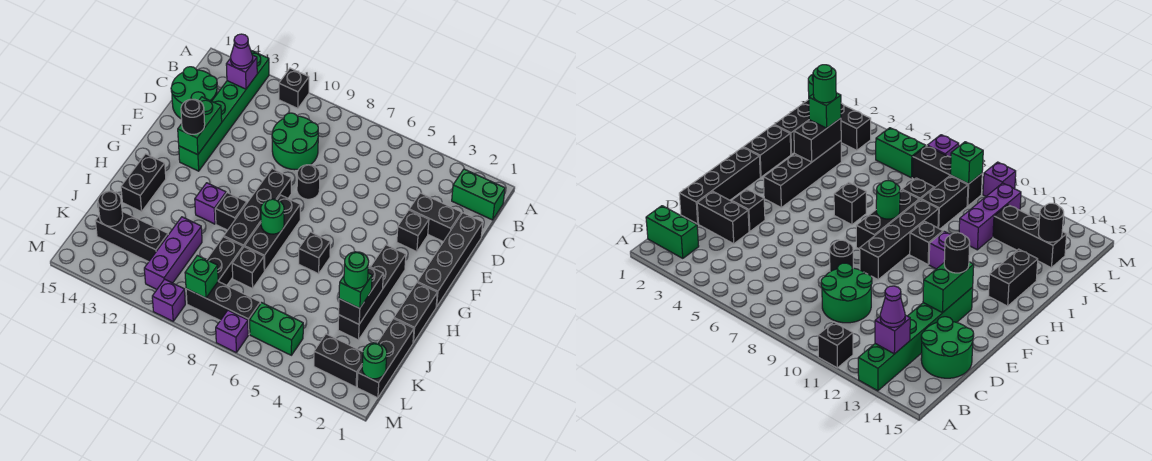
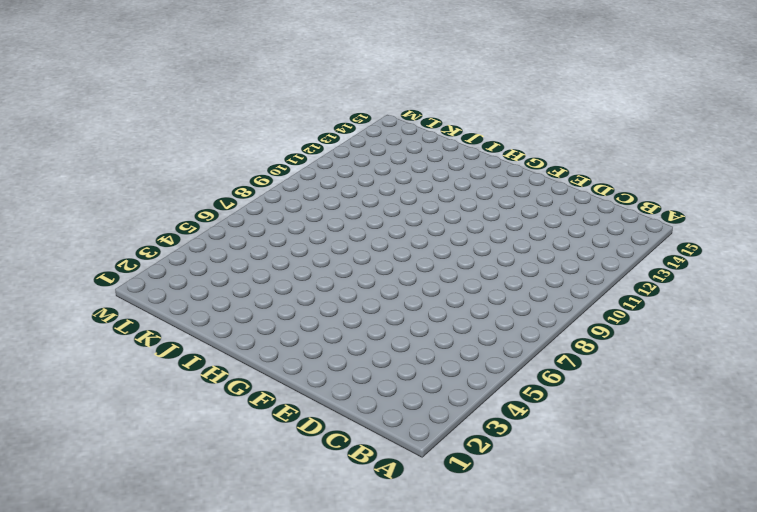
none -> black 1x1 brick [279,68,309,108]
none -> green 1x6 brick [179,51,269,171]
none -> green 1x2 brick [452,169,505,220]
none -> green 2x2 round brick [272,113,318,170]

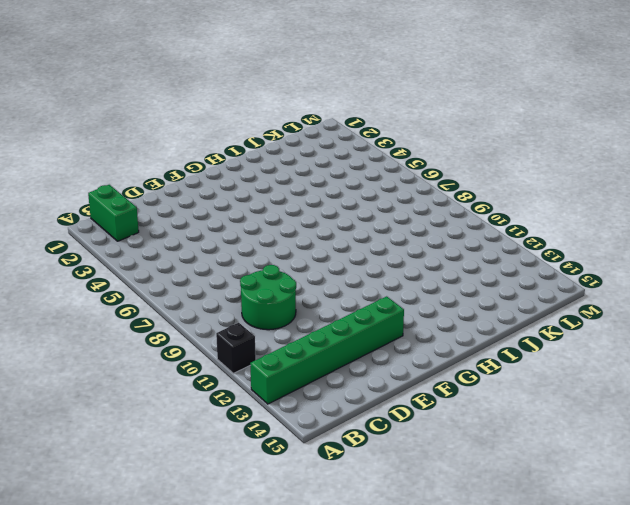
none -> green 2x2 round brick [171,67,217,119]
none -> black 1x4 brick [417,213,483,307]
none -> black 1x2 brick [409,193,461,242]
none -> black 1x1 brick [397,210,429,252]

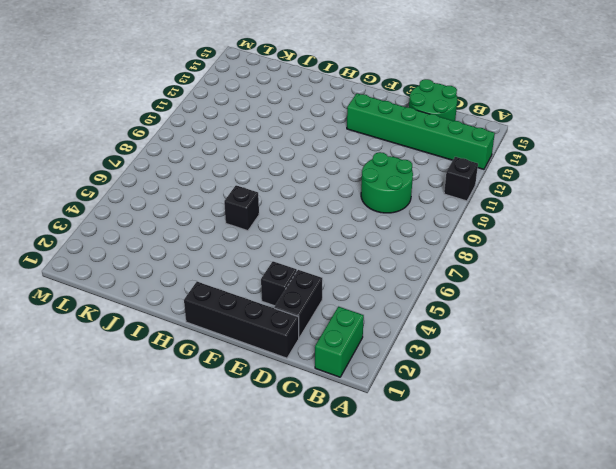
none -> black 1x1 round brick [297,165,320,199]
none -> black 1x4 brick [224,169,291,247]
none -> black 1x4 brick [338,245,406,340]
none -> black 1x3 brick [245,195,300,271]

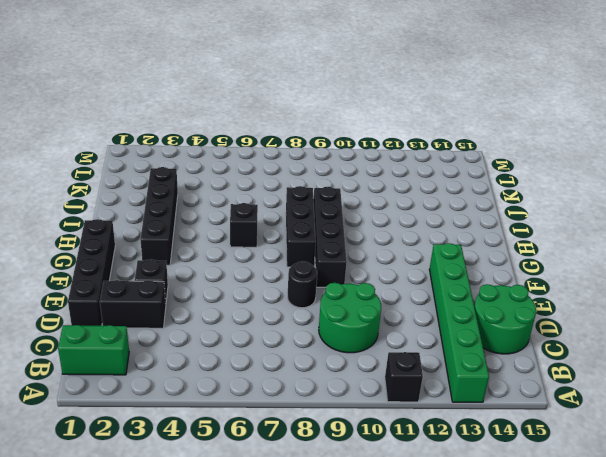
none -> black 1x2 brick [394,283,437,343]
none -> black 1x1 brick [215,193,247,230]
none -> purple 1x1 brick [195,183,226,224]
none -> black 1x2 brick [121,154,166,212]

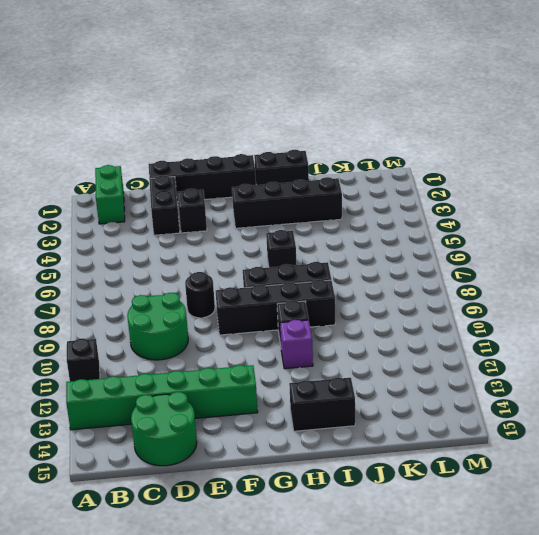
none -> black 1x3 brick [357,318,414,398]
none -> black 1x1 brick [232,247,264,289]
none -> black 1x2 brick [207,237,243,285]
none -> purple 1x3 brick [144,217,202,289]

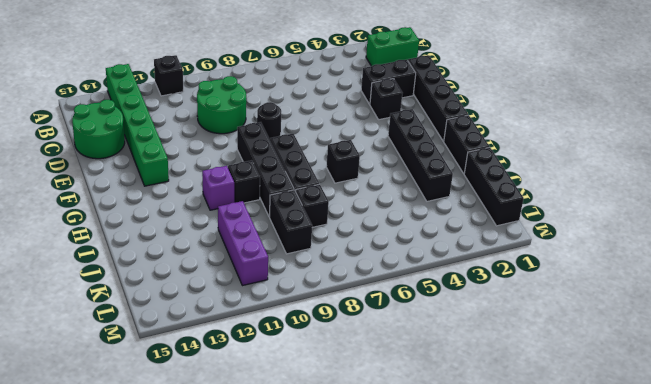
none -> black 1x2 brick [121,154,166,212]
none -> black 1x3 brick [95,211,168,262]
none -> black 1x2 brick [314,334,363,387]
none -> green 1x2 brick [250,303,303,355]

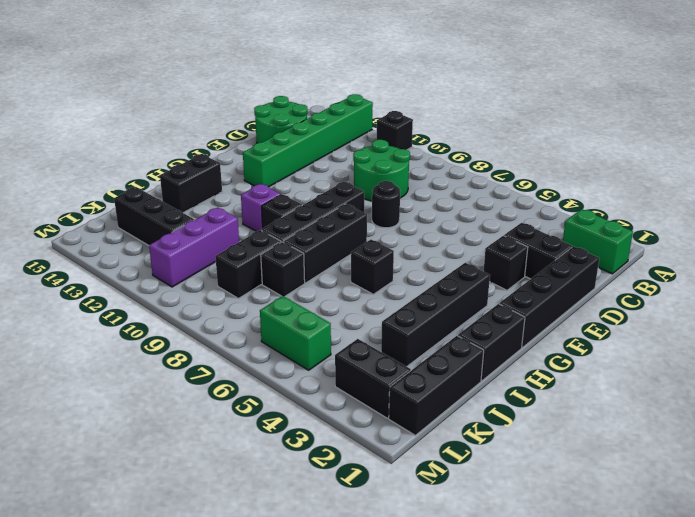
none -> black 1x3 brick [186,281,261,335]
none -> purple 1x1 brick [216,310,248,352]
none -> purple 1x1 brick [152,279,185,321]
none -> purple 1x1 brick [226,55,257,89]

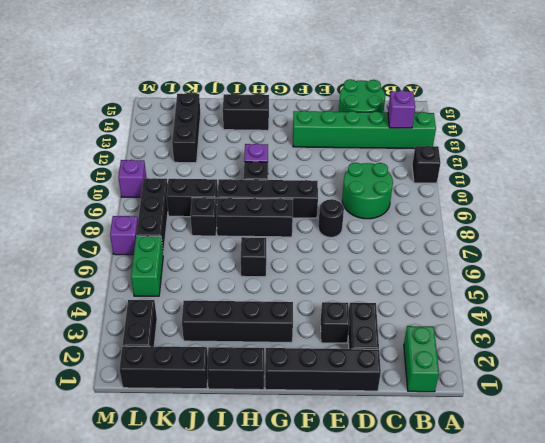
none -> purple 1x3 brick [144,217,202,289]
none -> green 1x2 brick [178,97,222,155]
none -> green 1x1 round brick [261,199,284,234]
none -> black 1x2 brick [339,266,383,324]

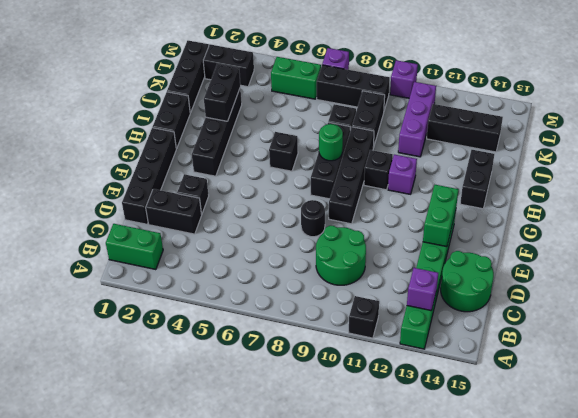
none -> black 1x1 round brick [98,191,123,226]
none -> green 1x1 round brick [362,343,387,379]
none -> green 1x1 brick [185,255,218,298]
none -> purple 1x1 cone [231,34,253,69]

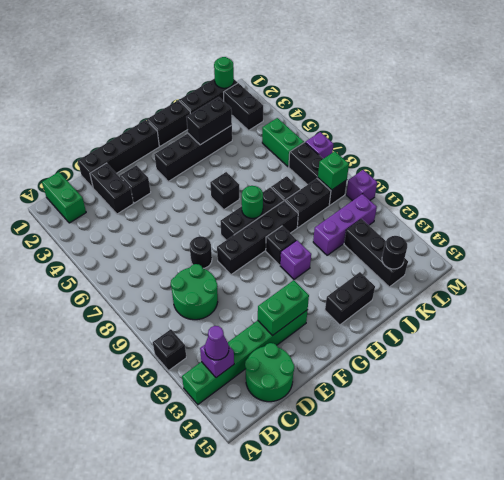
none -> black 1x1 round brick [181,99,205,134]
none -> green 1x1 brick [339,273,372,308]
none -> green 1x1 round brick [344,252,369,288]

